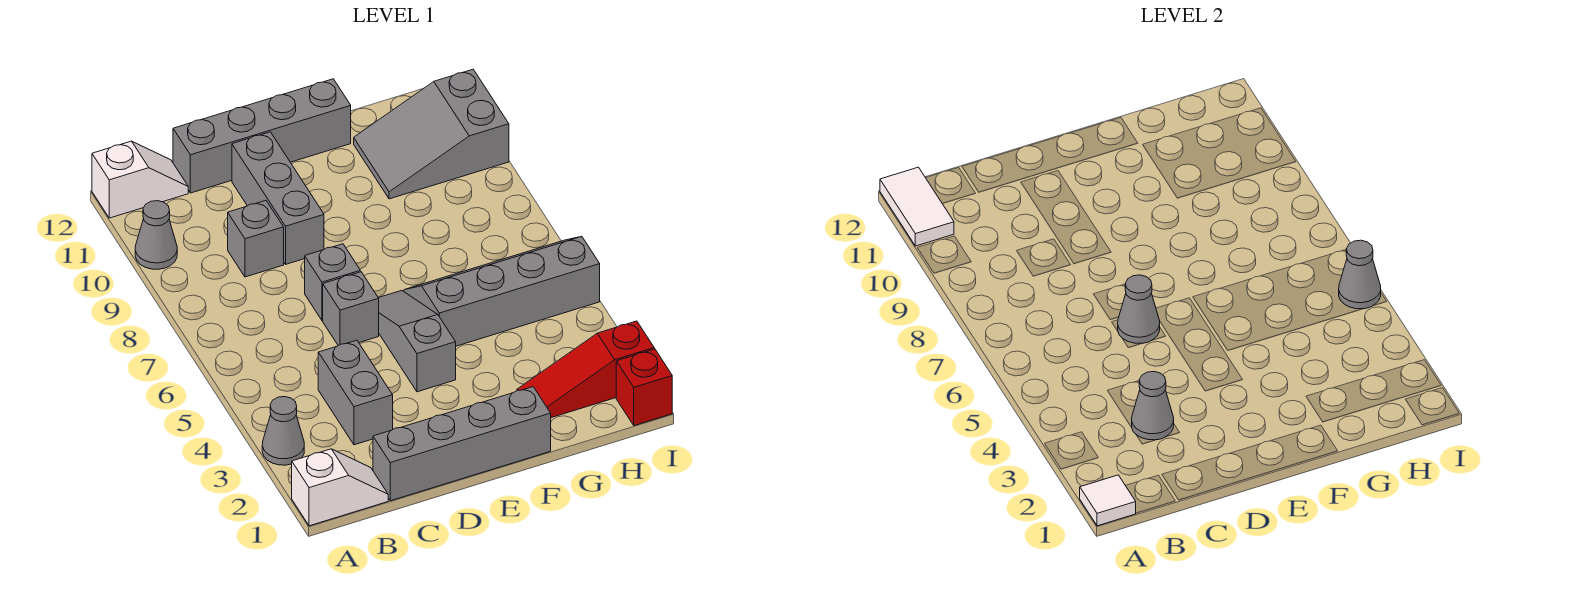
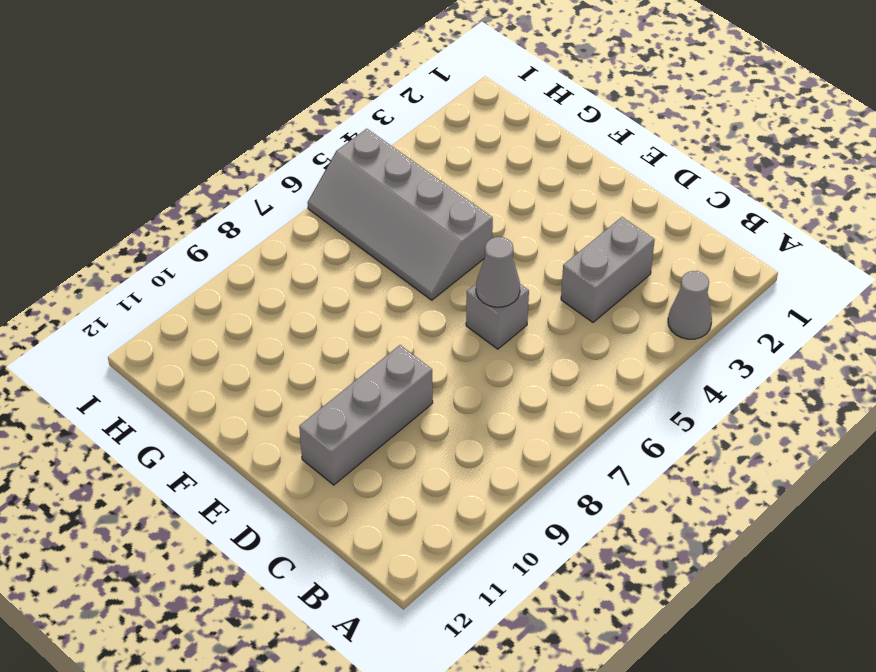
none -> white 1x2 slope [292,449,388,526]
none -> grey 1x1 cone [135,201,177,269]
none -> white 1x2 slope [92,141,188,218]

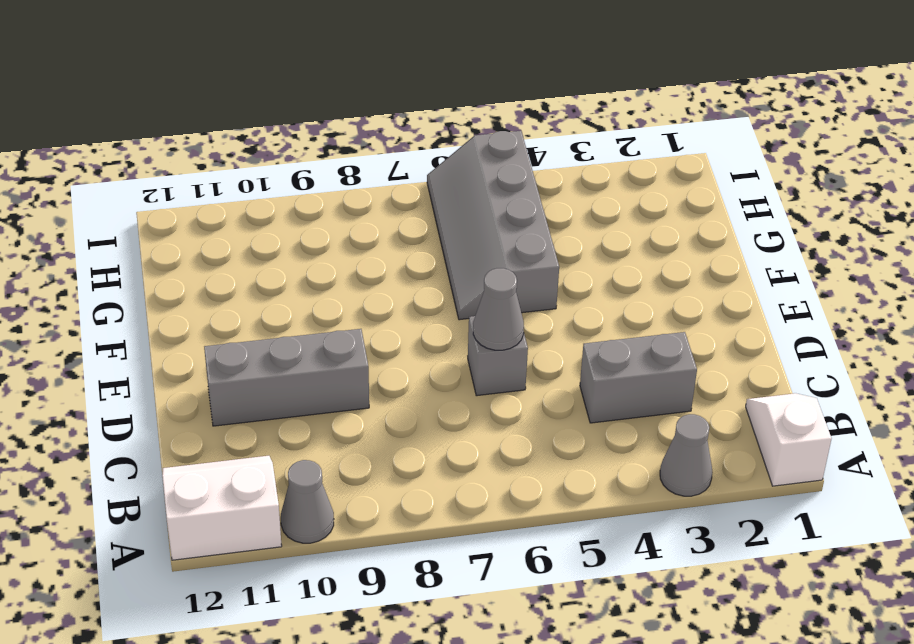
white 2x2 slope [162,456,282,560] -> white 1x2 slope [92,141,188,218]
none -> grey 1x4 brick [373,387,551,501]
none -> grey 1x1 brick [228,201,284,277]
none -> grey 1x4 brick [173,79,351,193]

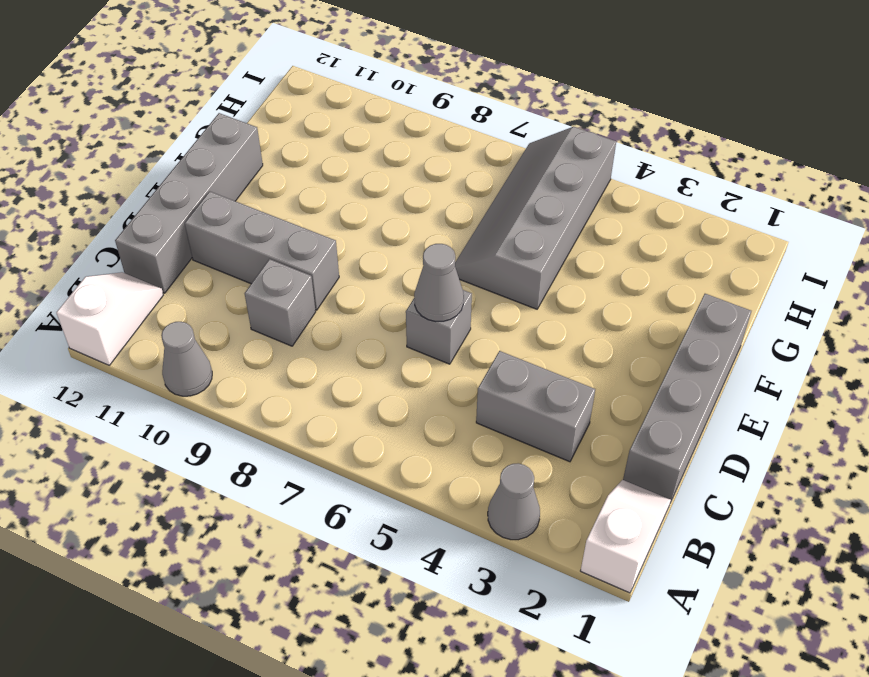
none -> grey 1x1 brick [305,244,360,320]
none -> grey 1x3 slope [379,290,456,392]
none -> red 1x3 slope [517,321,654,418]

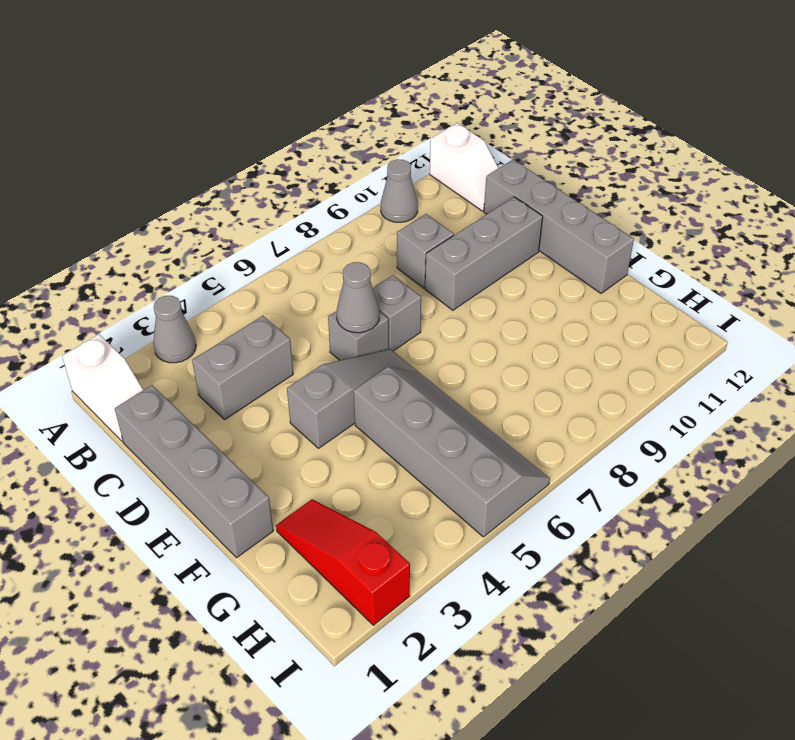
none -> grey 2x3 slope [354,69,509,199]
none -> red 1x1 brick [616,349,672,426]
none -> white 1x1 tile [1080,475,1136,526]

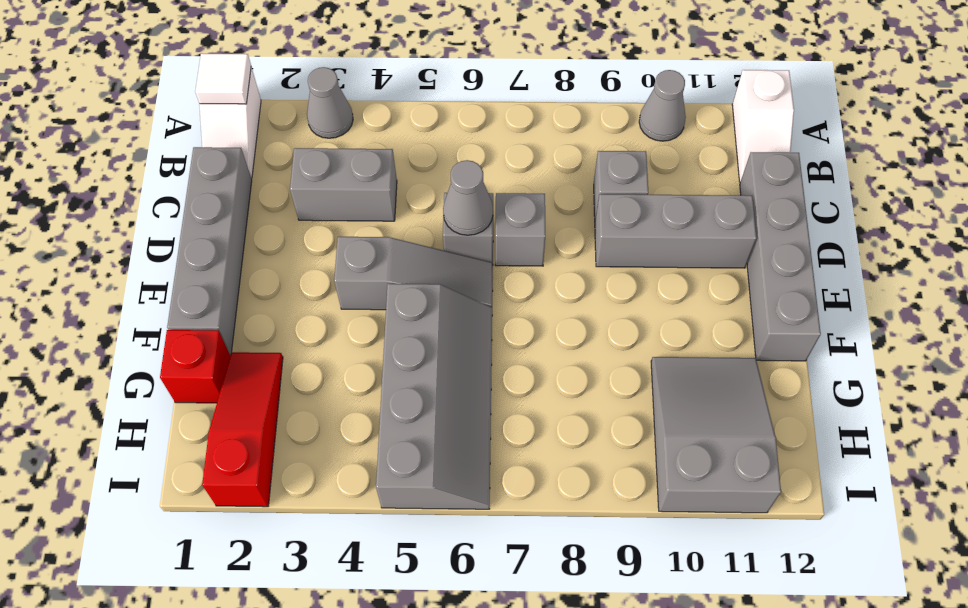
red 1x1 brick [160,330,230,403] -> red 1x1 brick moved to [616,349,672,426]
none -> white 1x2 tile [880,167,954,246]
none -> grey 1x1 cone [1132,372,1174,440]
none -> grey 1x1 cone [1339,240,1381,309]

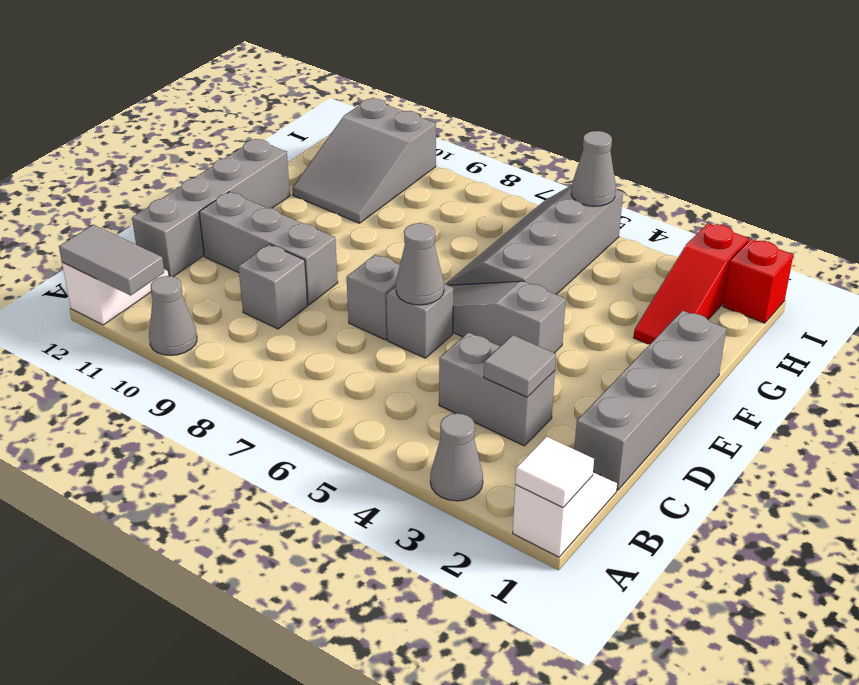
grey 1x2 tile [59,225,164,295] -> white 1x2 tile [880,167,954,246]
grey 1x1 tile [484,335,556,397] -> grey 1x1 cone [1132,372,1174,440]

